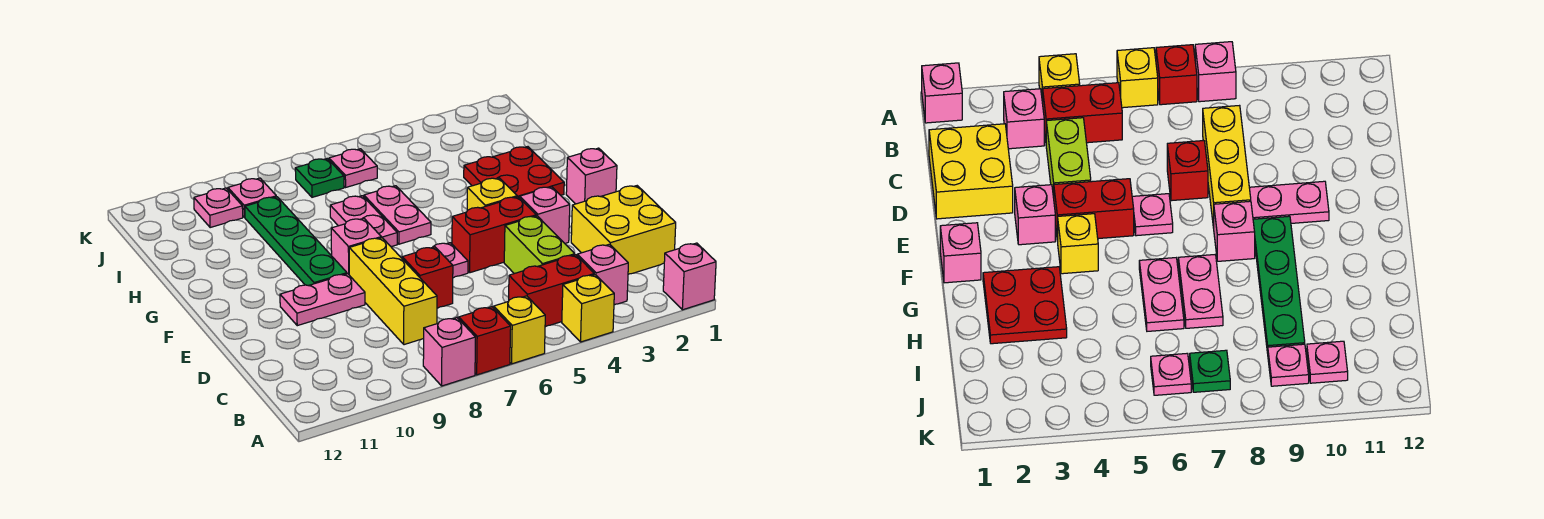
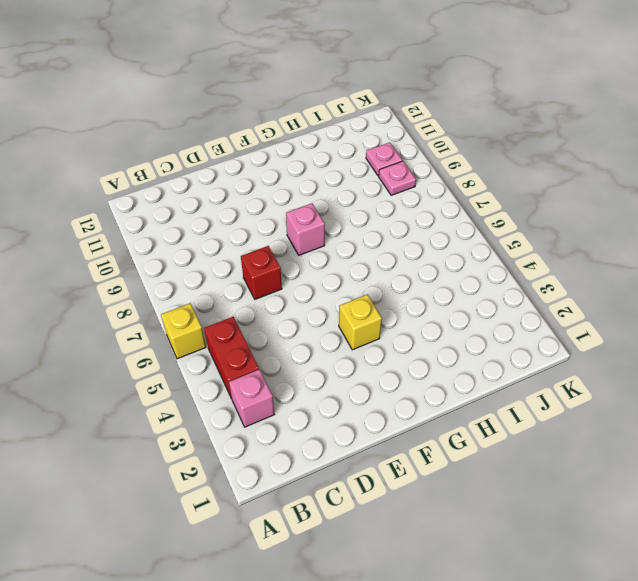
none -> pink 1x1 brick [663,243,716,310]
none -> yellow 1x1 brick [562,275,614,342]
none -> red 1x1 brick [459,307,511,375]

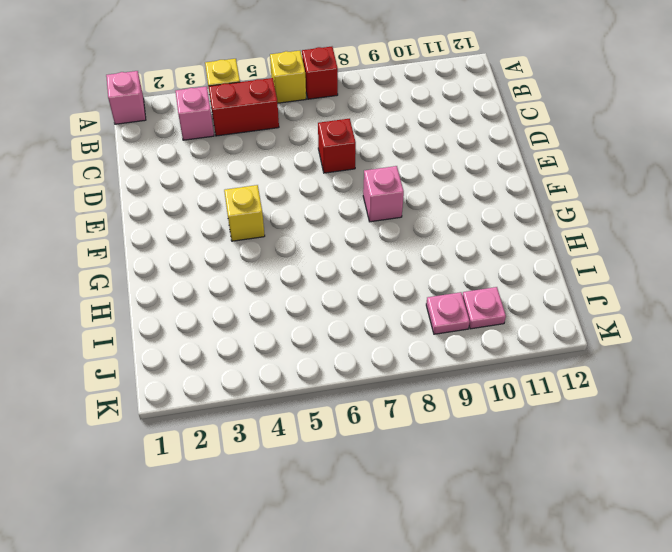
none -> pink 1x1 brick [423,318,476,386]
none -> yellow 2x2 brick [571,186,676,274]
none -> lime 1x2 brick [504,216,575,274]

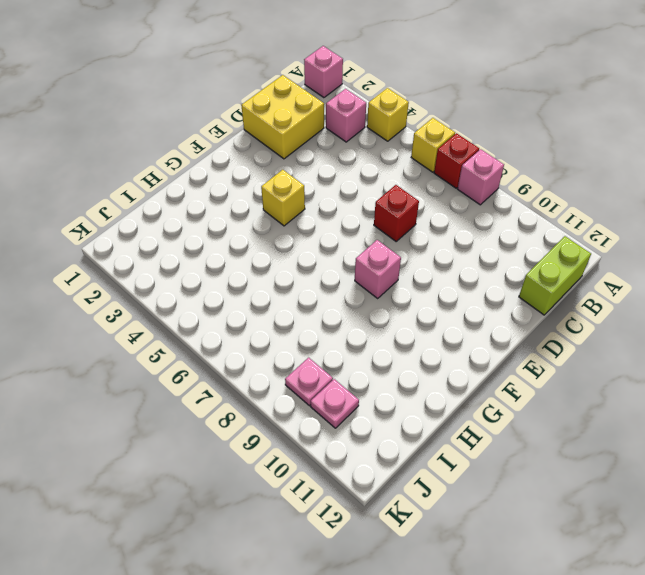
lime 1x2 brick [519,236,591,315] -> lime 1x2 brick moved to [504,216,575,274]
none -> red 1x2 brick [509,255,594,327]
none -> yellow 1x3 brick [349,238,437,345]
none -> pink 1x1 brick [520,187,570,243]

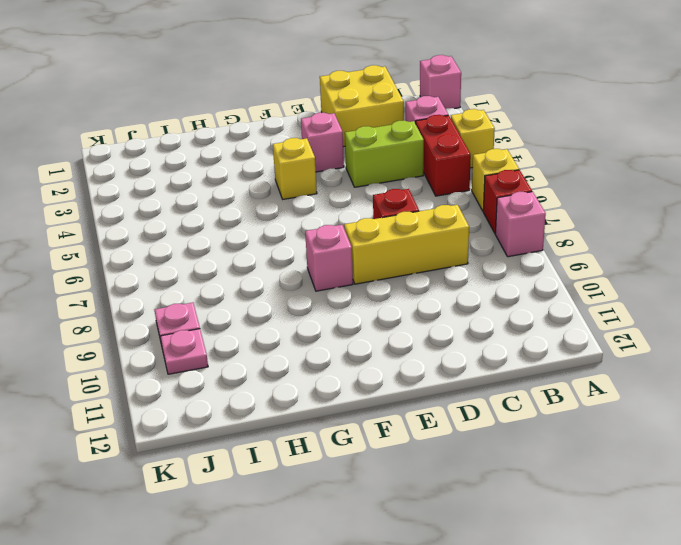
none -> red 1x2 brick [452,197,536,273]
none -> pink 1x1 plate [433,243,468,278]
none -> pink 1x2 plate [280,274,365,326]

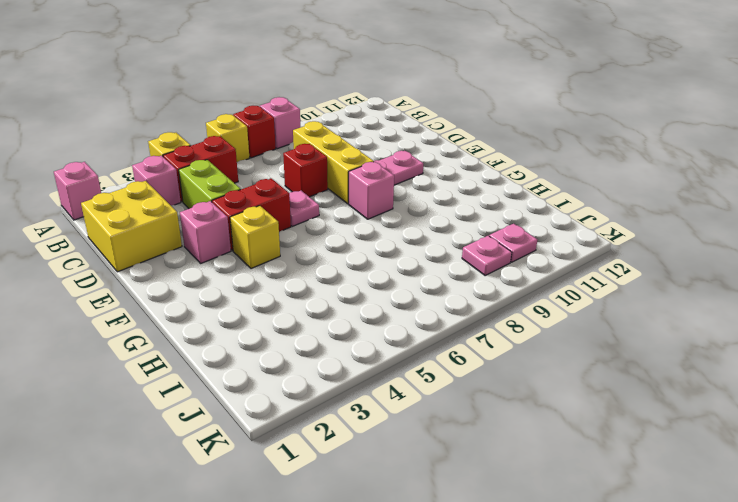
none -> pink 1x1 brick [566,148,617,204]
none -> green 1x4 plate [245,197,347,286]
none -> red 2x2 plate [464,147,564,198]

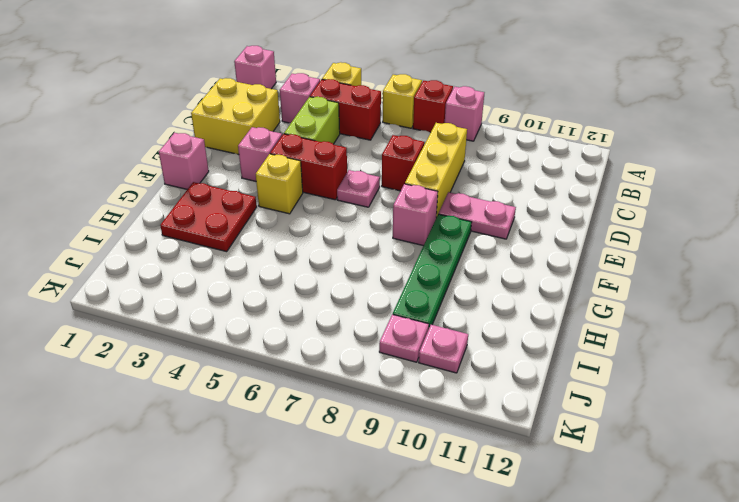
none -> pink 1x2 plate [364,186,431,244]
none -> pink 1x2 plate [330,196,397,247]
none -> pink 1x1 plate [329,149,377,187]

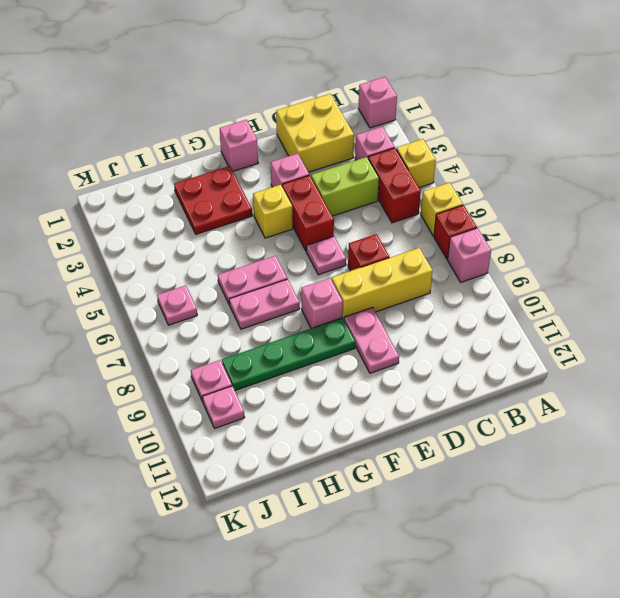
none -> green 1x1 plate [295,159,344,197]

